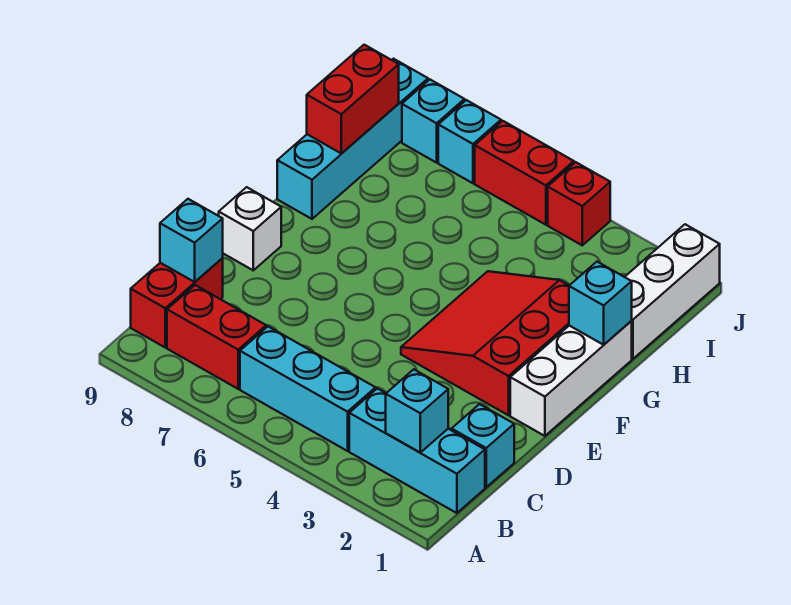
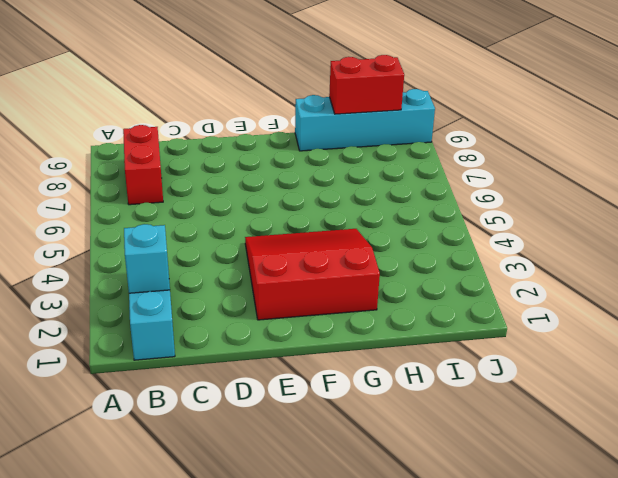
none -> cyan 1x3 brick [240,327,376,451]
none -> red 1x2 brick [131,258,223,347]
none -> cyan 1x1 brick [452,404,514,487]

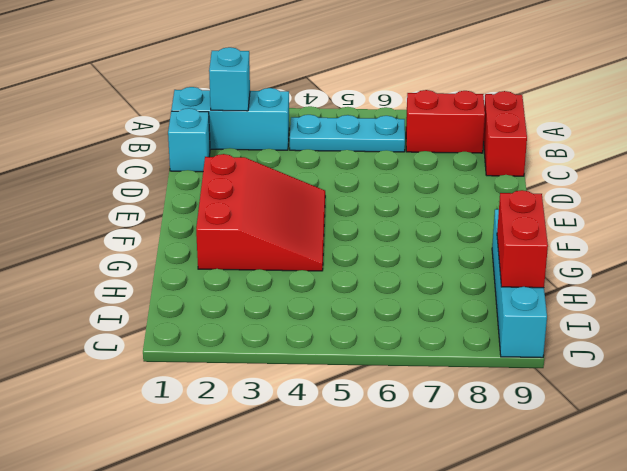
cyan 1x3 plate [290,115,405,152] -> cyan 1x3 brick [240,327,376,451]
none -> white 1x3 brick [510,321,632,436]
none -> white 1x1 brick [219,187,281,270]
none -> white 1x3 brick [625,224,720,359]

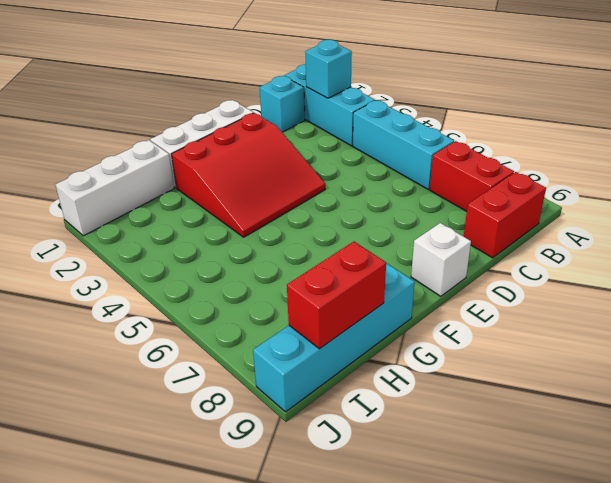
none -> red 1x1 brick [548,162,610,245]
none -> red 1x2 brick [475,121,574,225]
none -> cyan 1x1 brick [438,100,501,183]

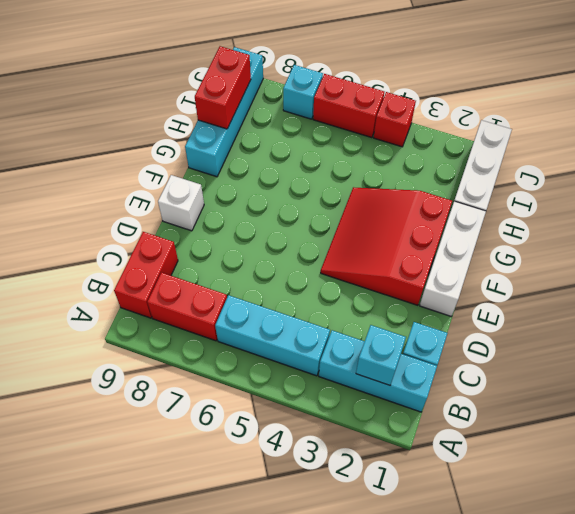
none -> cyan 1x1 brick [402,80,465,163]
none -> cyan 1x1 brick [160,199,223,282]
none -> cyan 1x1 brick [569,262,632,345]

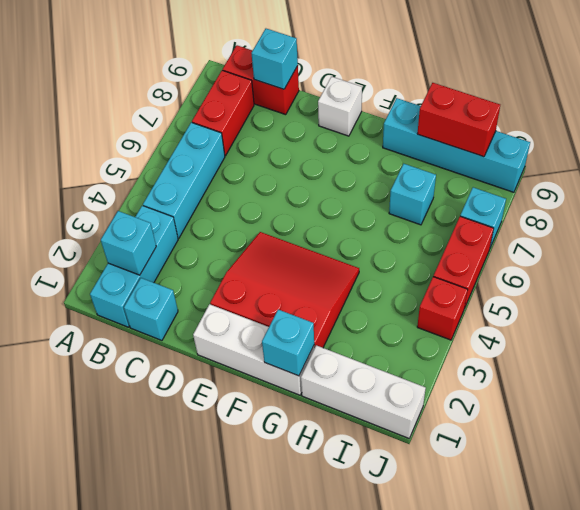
cyan 1x1 brick [389,164,436,225] -> cyan 1x1 brick moved to [402,80,465,163]

